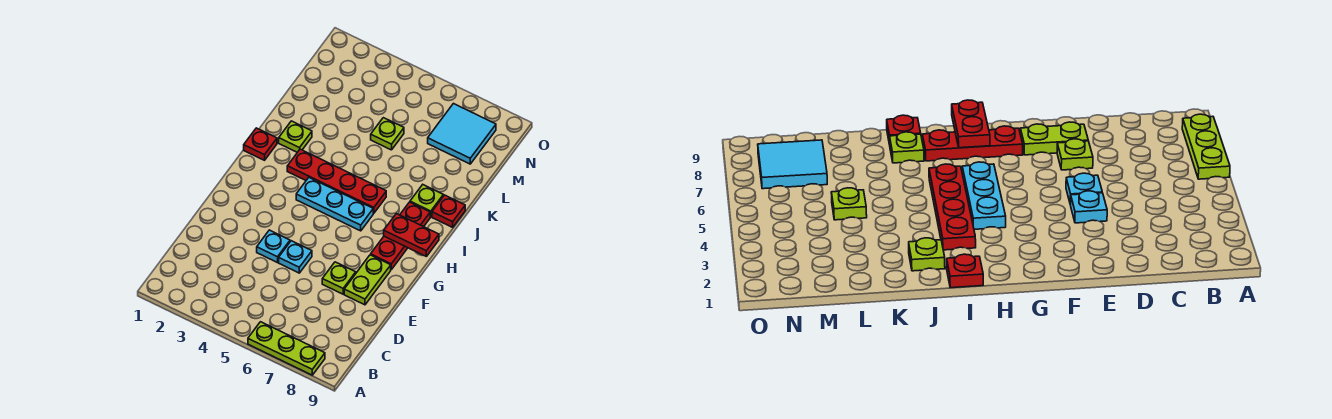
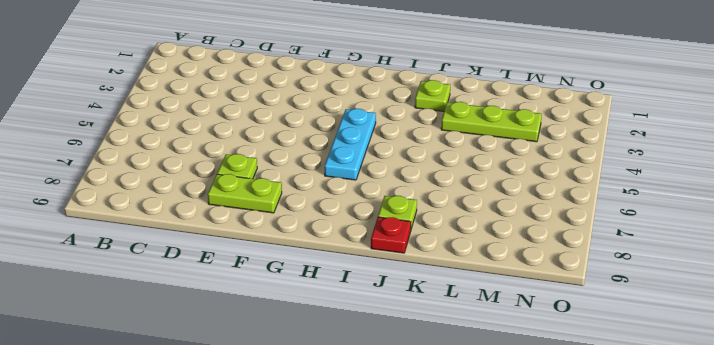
lime 1x3 plate [441,102,542,142] -> lime 1x3 plate turned to [248,322,325,375]
none -> cyan 1x1 plate [257,230,290,263]
none -> cyan 1x1 plate [279,241,312,273]
none -> red 1x3 plate [371,202,430,269]

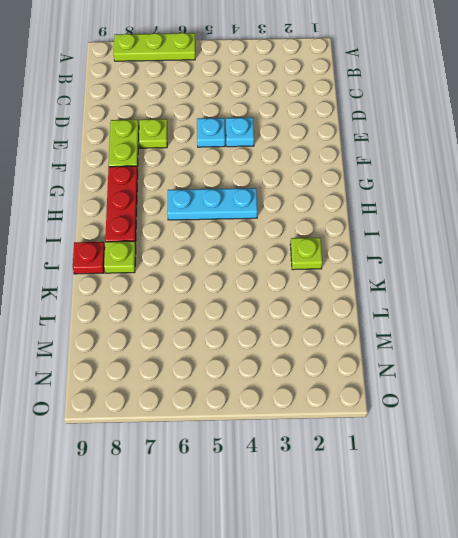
none -> red 1x1 plate [244,128,277,160]
none -> red 1x4 plate [287,149,386,213]
none -> lime 1x1 plate [371,118,404,150]

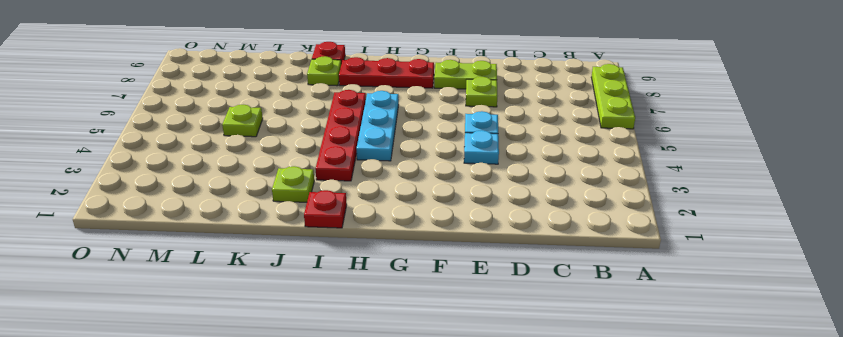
none -> cyan 2x2 tile [428,104,496,164]
none -> red 1x2 plate [384,214,439,256]

